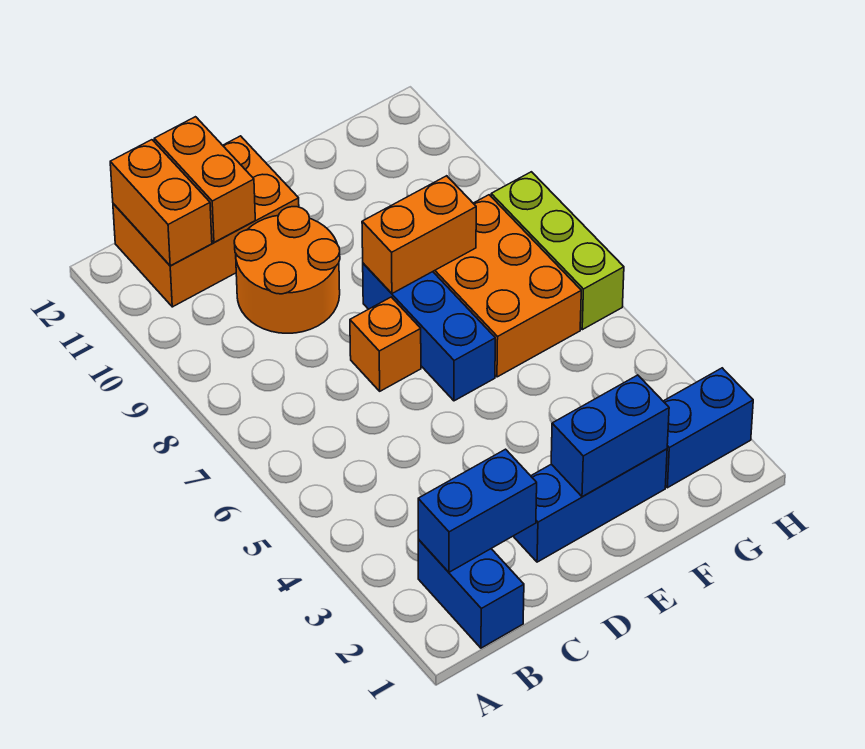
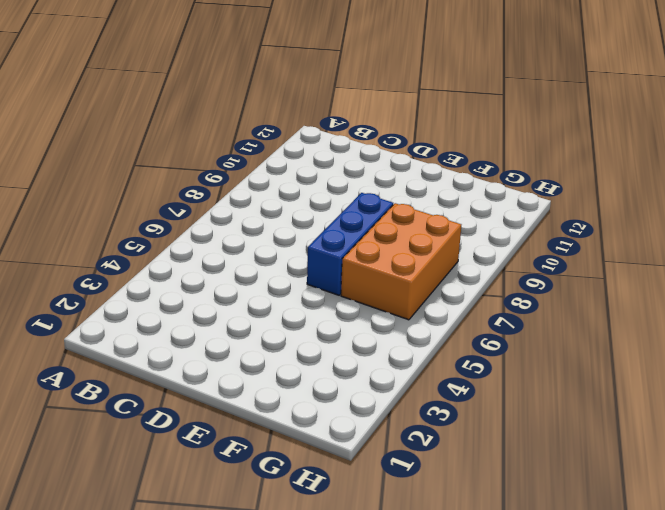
none -> blue 1x2 brick [418,540,524,648]
none -> orange 2x3 brick [113,136,299,307]
none -> orange 2x2 round brick [234,207,340,333]

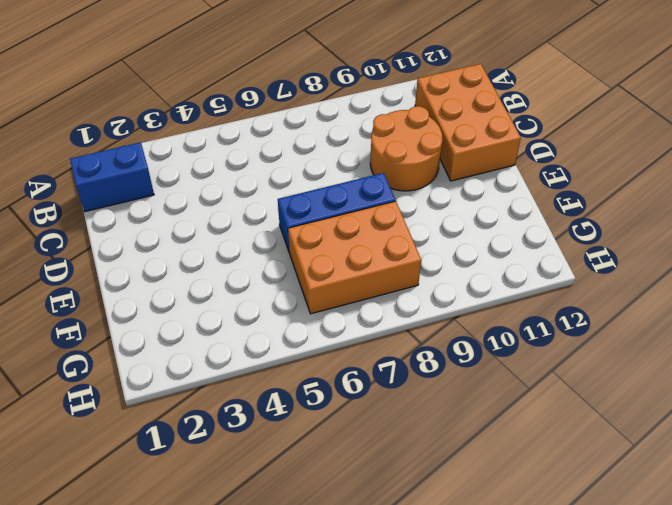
none -> blue 1x3 brick [513,449,667,562]
none -> orange 1x1 brick [350,297,421,391]
none -> blue 1x2 brick [663,368,753,488]

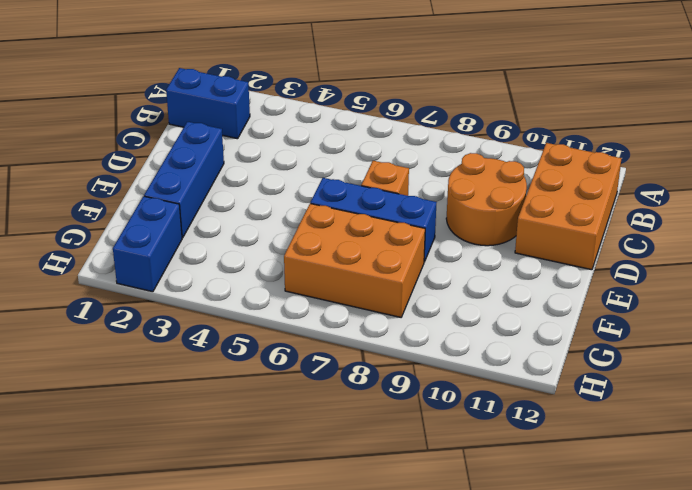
none -> lime 1x3 brick [491,172,624,330]
none -> blue 1x2 brick [418,449,537,572]
none -> orange 1x2 brick [110,140,212,266]

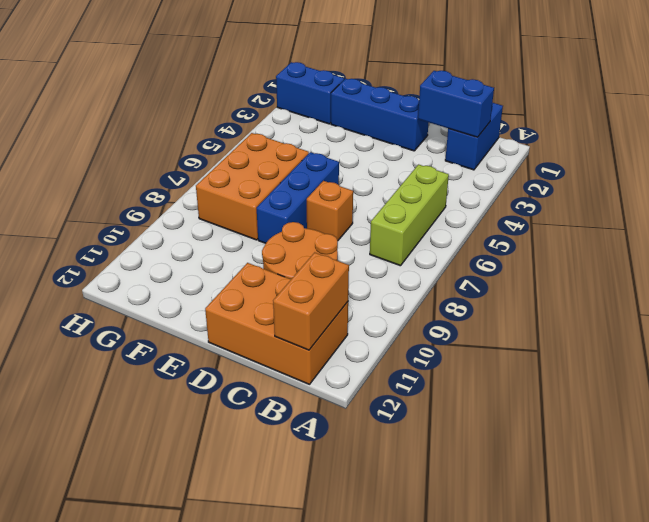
lime 1x3 brick [370,164,449,266] -> lime 1x3 brick moved to [491,172,624,330]
none -> orange 1x2 brick [154,117,255,243]
none -> blue 1x2 brick [551,375,669,497]
none -> orange 1x2 brick [362,176,476,293]

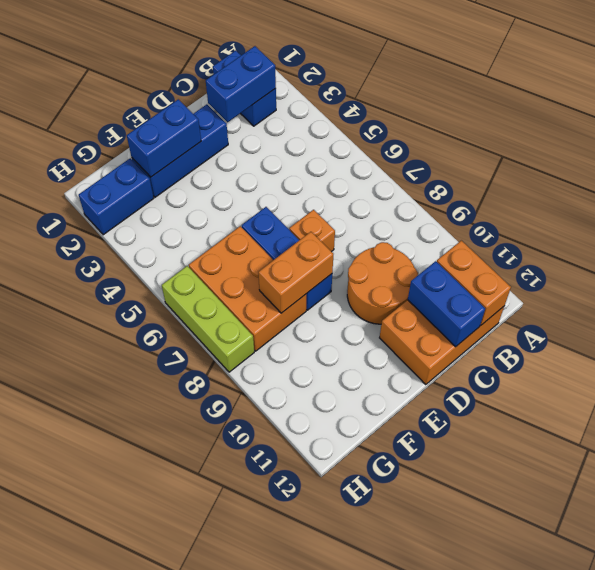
blue 1x2 brick [408,261,485,347] -> orange 1x2 brick [154,117,255,243]

